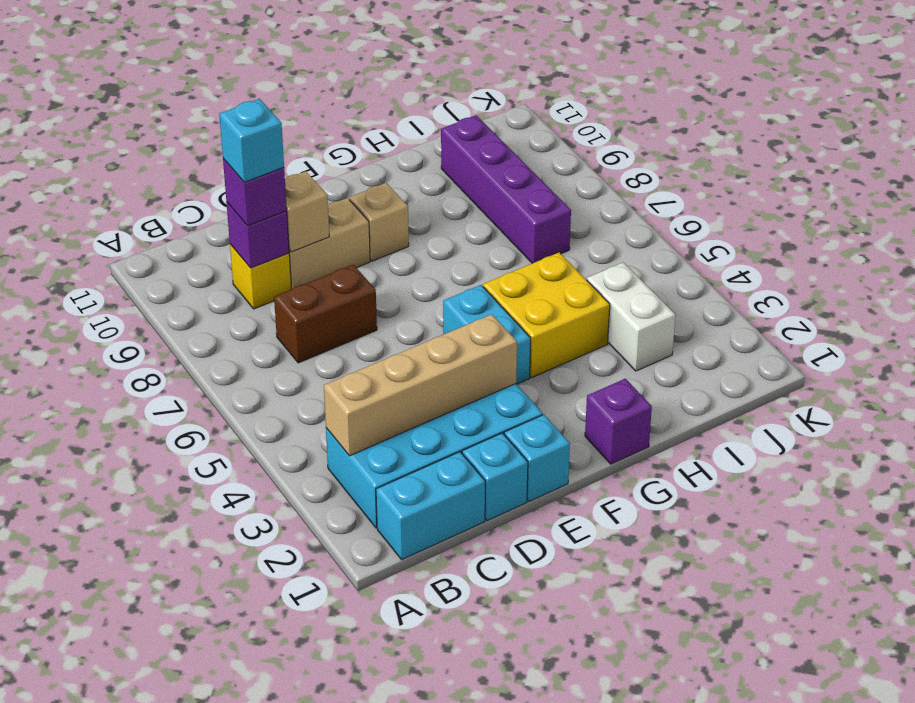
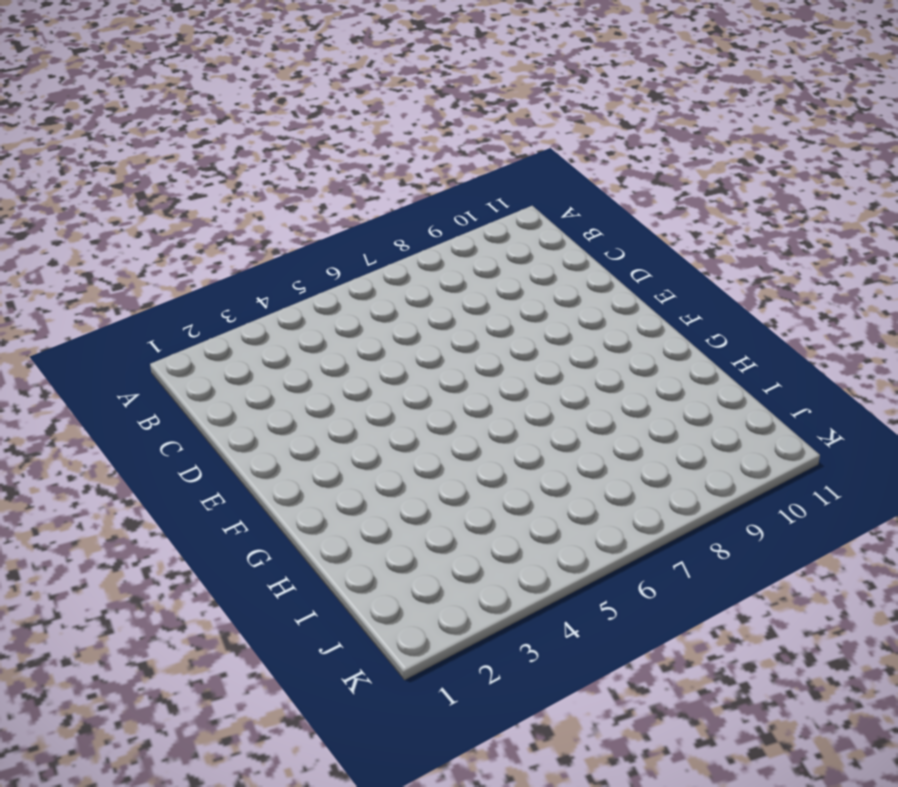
none -> cyan 1x2 brick [376,452,485,560]
none -> cyan 2x4 brick [326,384,543,528]
none -> brown 1x2 brick [274,265,377,363]

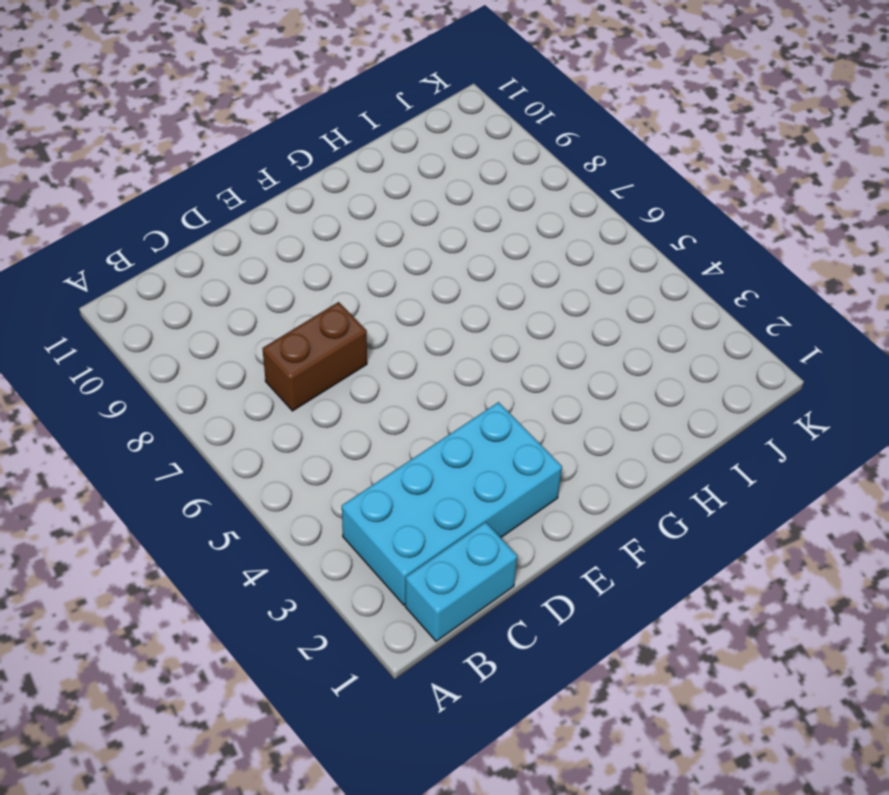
none -> yellow 1x1 brick [230,244,291,309]
none -> cyan 1x1 brick [462,433,528,521]
none -> tan 1x2 brick [289,198,370,289]

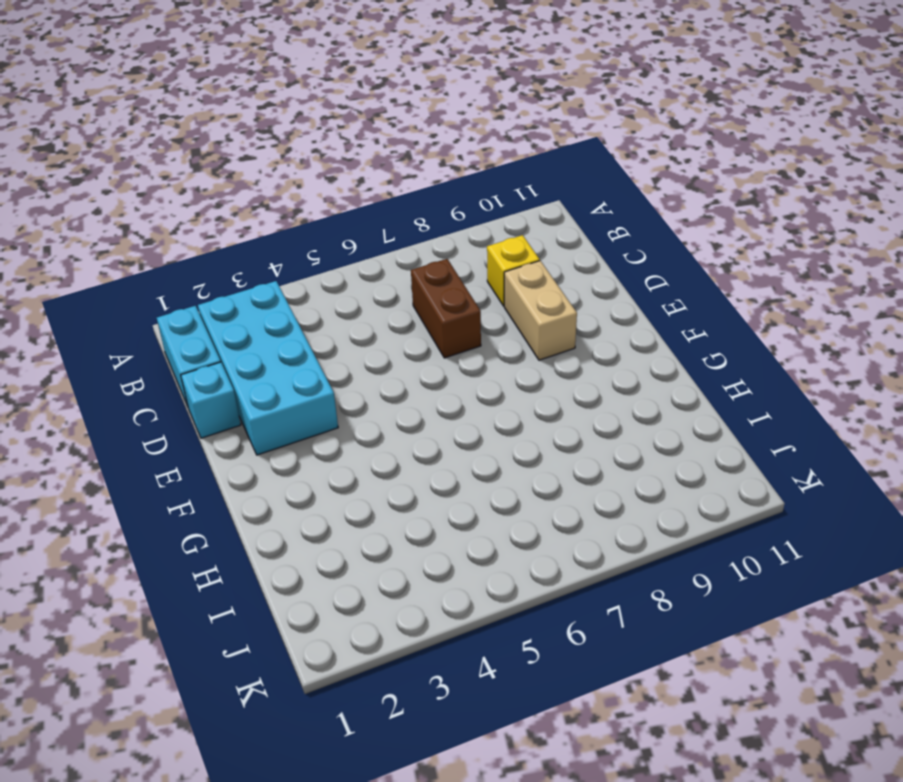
none -> cyan 1x1 brick [504,415,570,501]
none -> cyan 1x2 brick [443,285,531,384]
none -> tan 1x1 brick [349,183,409,261]

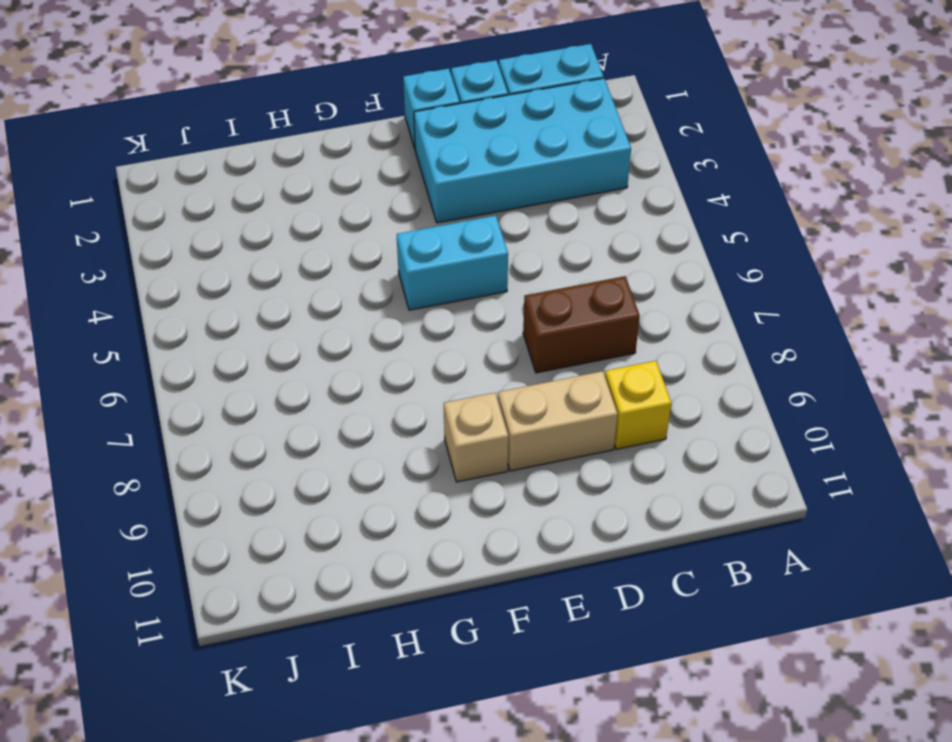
cyan 1x2 brick [397,216,508,310] -> cyan 1x2 brick turned to [443,285,531,384]
none -> purple 1x1 brick [585,379,652,464]
none -> yellow 2x2 brick [483,252,610,378]
none -> white 1x2 brick [587,262,675,371]

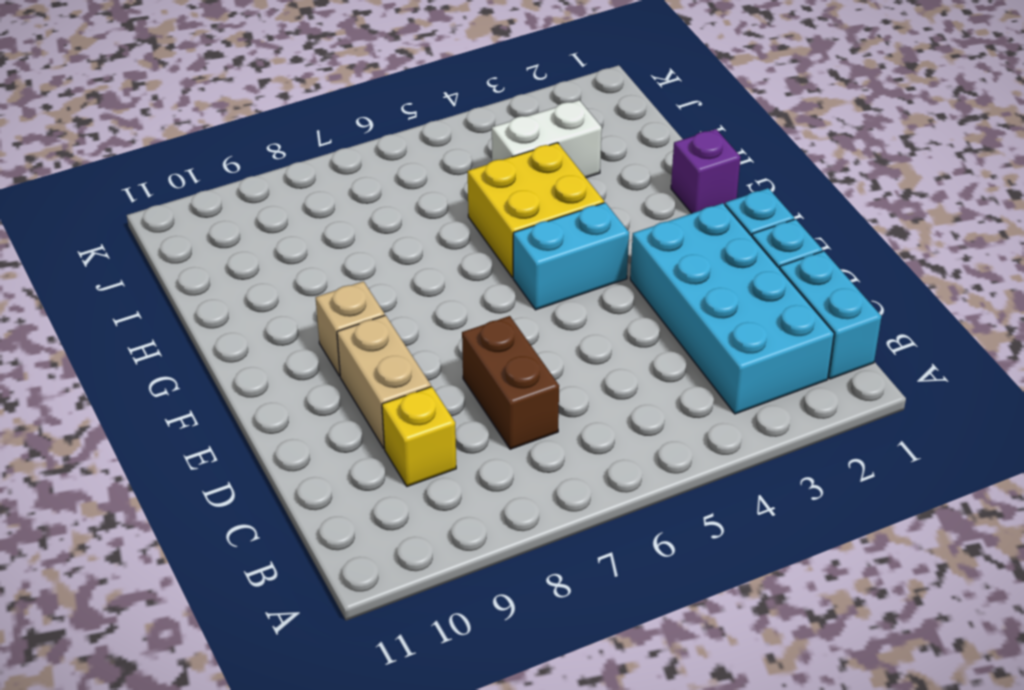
none -> purple 1x4 brick [441,115,571,263]
none -> tan 1x4 brick [324,314,517,456]
none -> purple 1x1 brick [226,202,289,268]

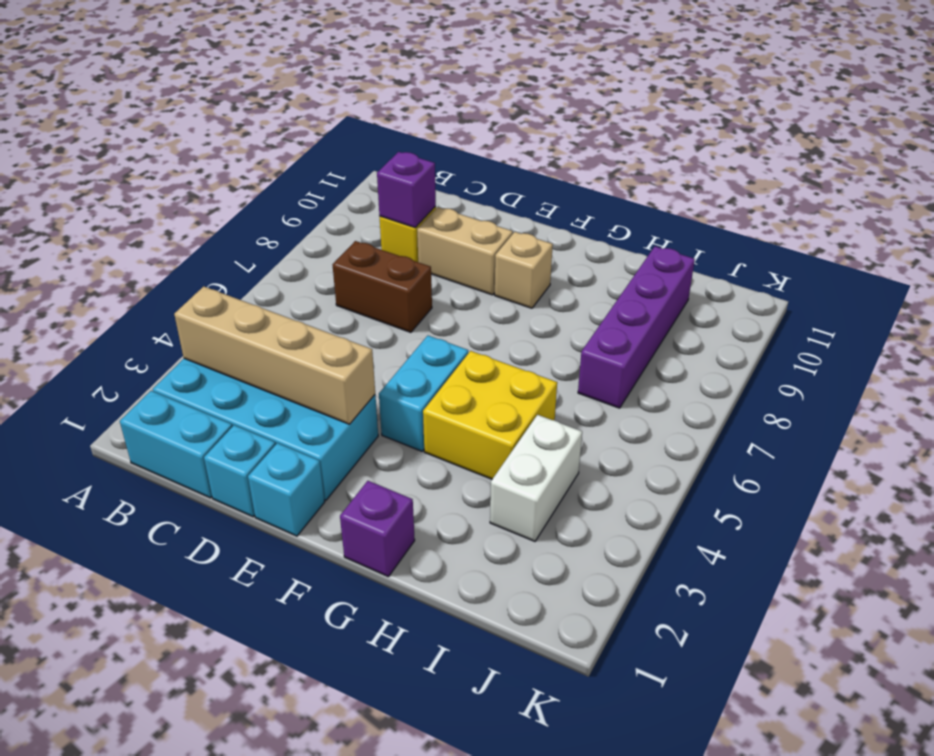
none -> tan 1x1 brick [285,171,329,252]
none -> purple 1x1 brick [223,158,287,226]
none -> cyan 1x1 brick [219,99,284,182]

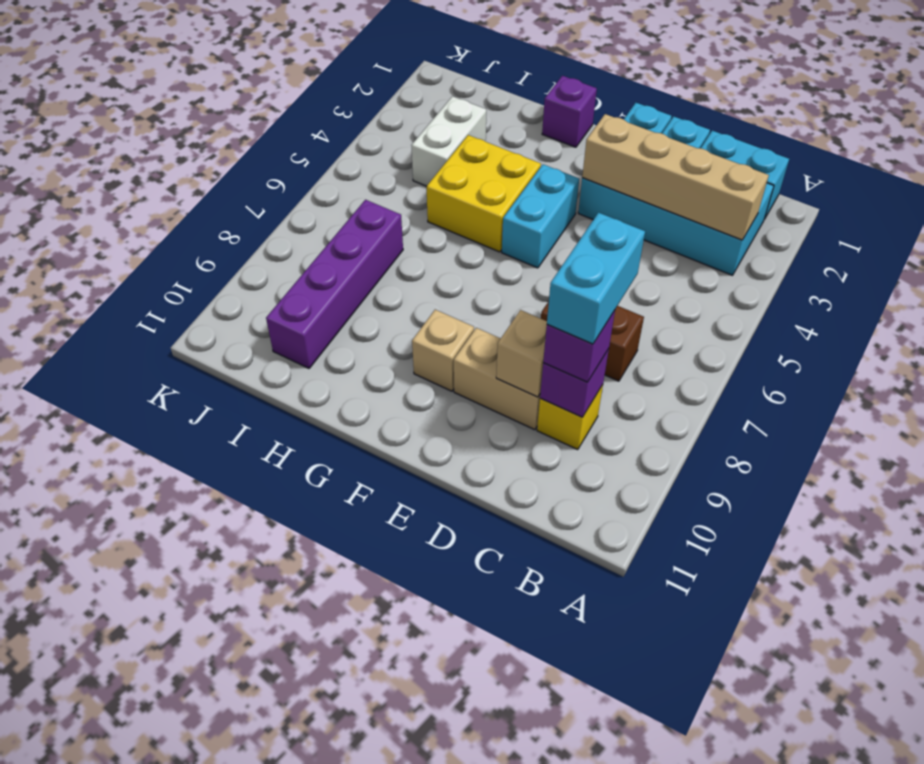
cyan 1x2 brick [547,213,645,344] -> cyan 1x1 brick [219,99,284,182]

